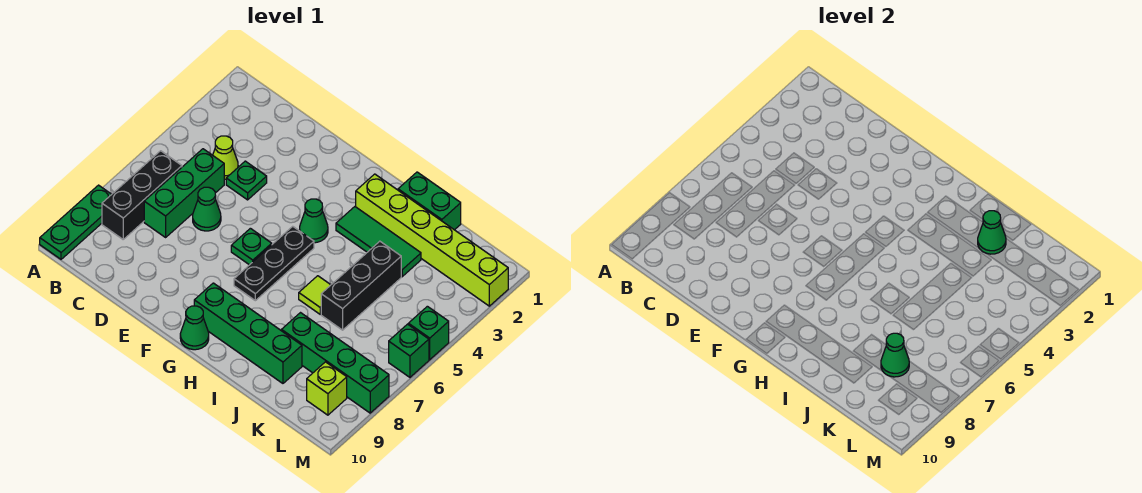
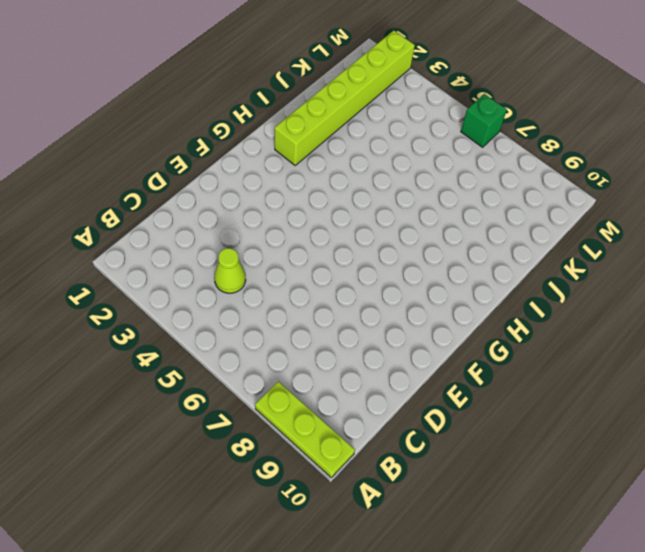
lime 1x3 plate [255,382,355,478] -> green 1x3 plate [40,185,112,259]
none -> black 1x3 brick [102,151,182,239]
none -> green 1x3 brick [144,149,224,237]
none -> green 1x1 plate [226,161,267,200]

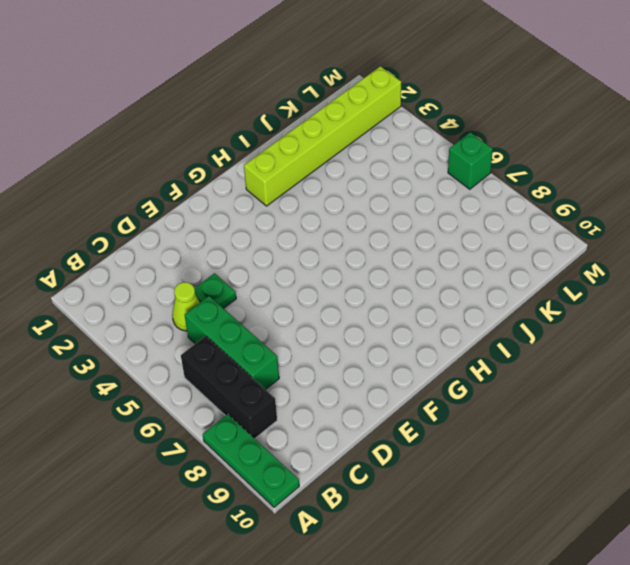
none -> green 1x1 cone [193,187,221,231]
none -> green 1x1 plate [231,228,272,265]
none -> green 1x1 cone [300,199,328,243]

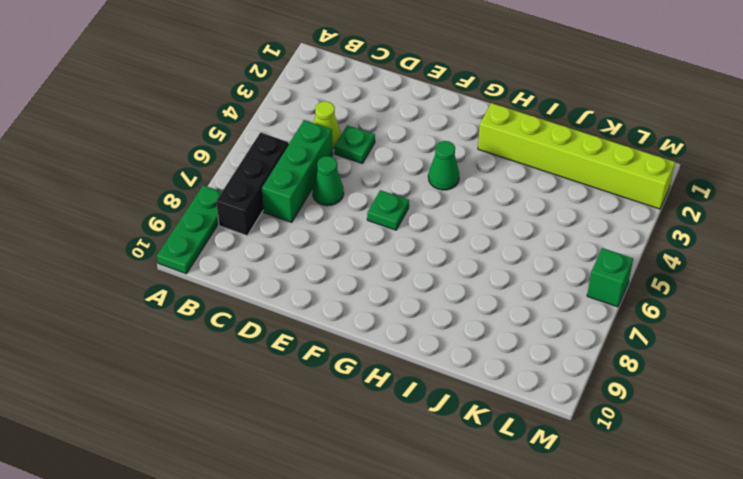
none -> black 1x3 plate [234,226,314,301]
none -> green 1x4 brick [194,283,302,383]
none -> green 1x1 cone [180,306,209,350]

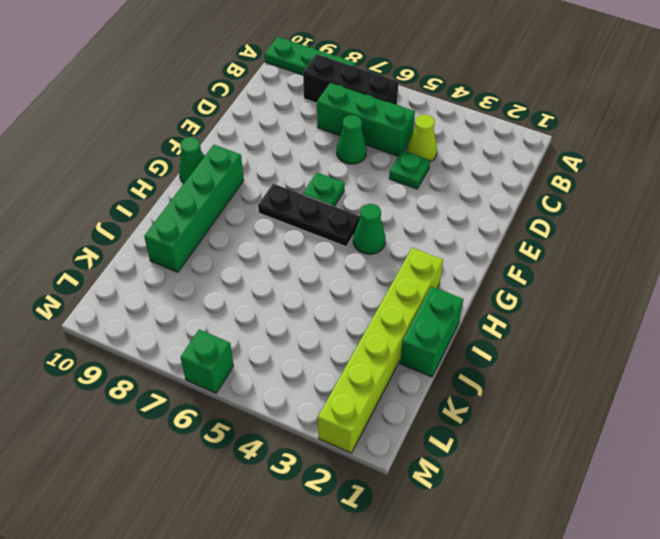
none -> green 1x3 tile [336,207,421,277]
none -> lime 1x1 tile [299,276,330,314]
none -> black 1x3 brick [321,241,401,330]

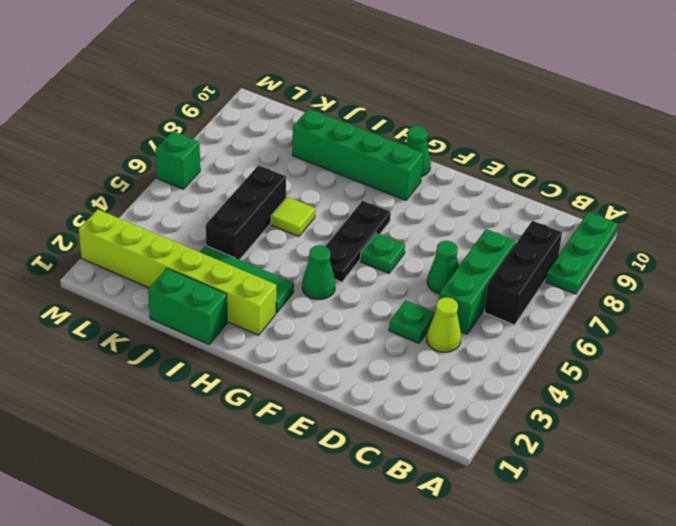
none -> green 1x4 brick [282,313,389,413]
none -> lime 1x1 brick [307,362,347,415]
none -> green 1x1 brick [408,306,449,360]

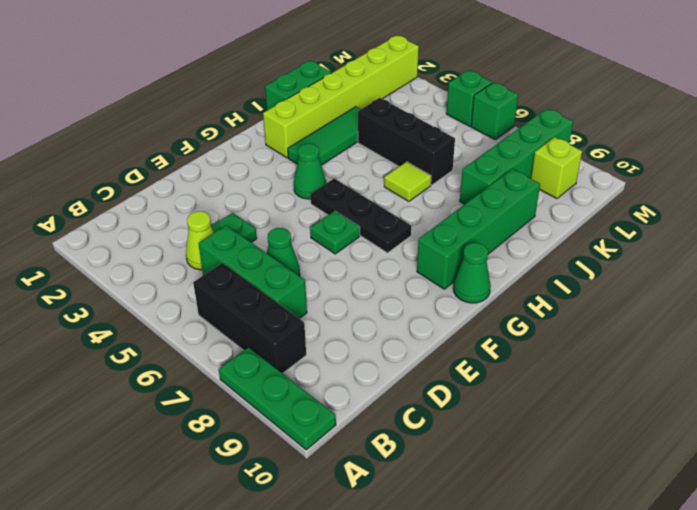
none -> green 1x1 cone [978,211,1006,254]
none -> green 1x1 cone [881,333,909,377]

